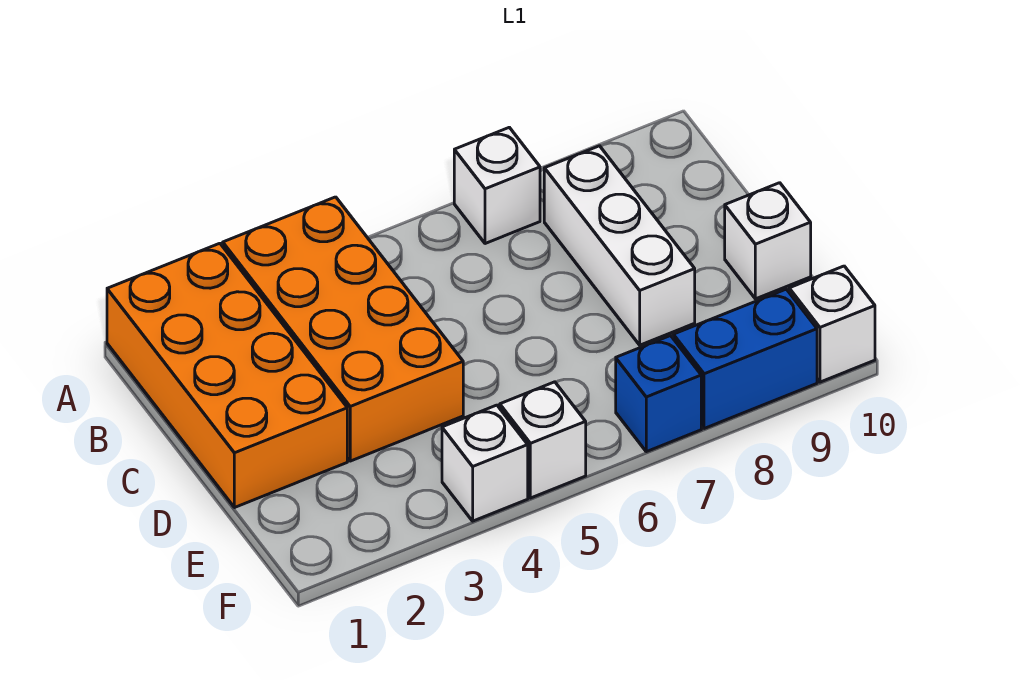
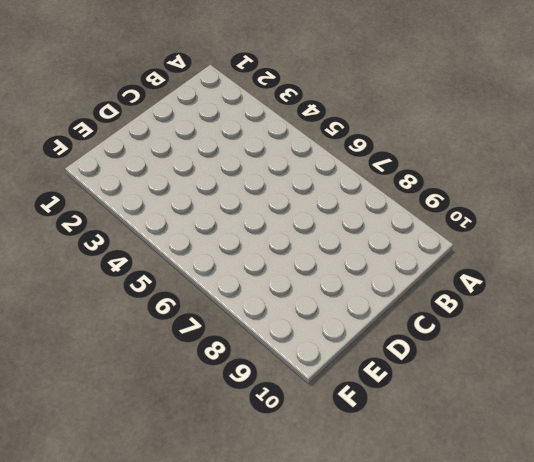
none -> orange 2x4 brick [107,243,347,508]
none -> orange 2x4 brick [223,197,463,461]

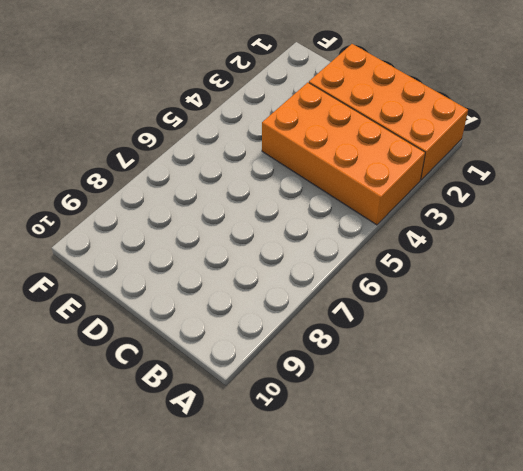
none -> white 1x1 brick [454,127,540,244]
none -> white 1x3 brick [544,146,695,345]

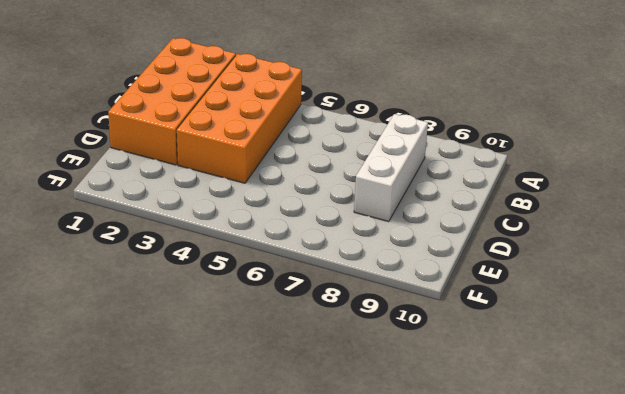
none -> white 1x1 brick [454,127,540,244]
none -> white 1x1 brick [725,183,811,299]

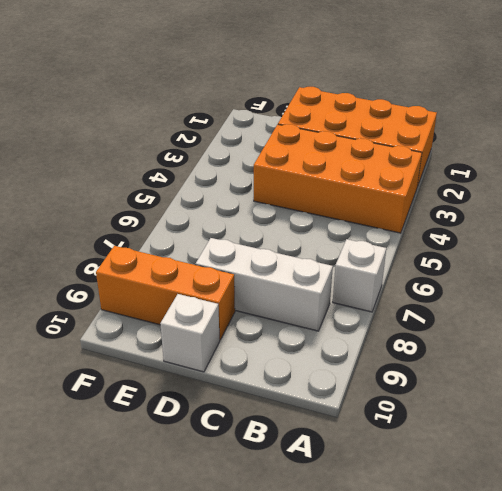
orange 1x3 brick [96,246,235,340] -> blue 1x2 brick [673,289,817,429]
none -> white 1x1 brick [442,405,528,521]
none -> white 1x1 brick [500,382,586,498]

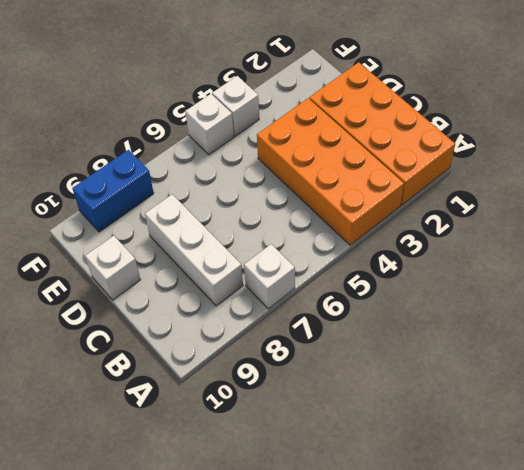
none -> blue 1x1 brick [616,336,701,452]
none -> white 1x1 brick [789,266,875,382]

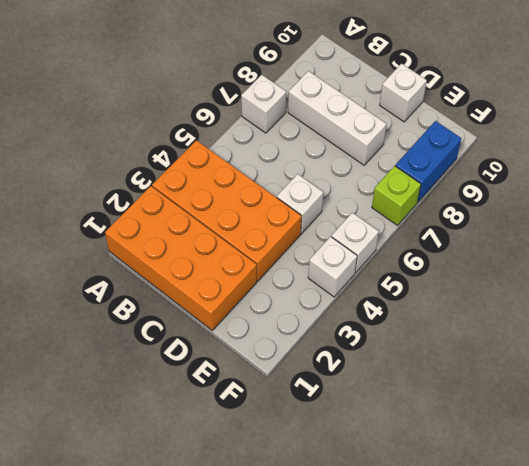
white 1x1 brick [277,174,323,234] -> white 1x1 brick moved to [789,266,875,382]
lime 1x1 brick [372,166,421,226] -> blue 1x1 brick [616,336,701,452]

